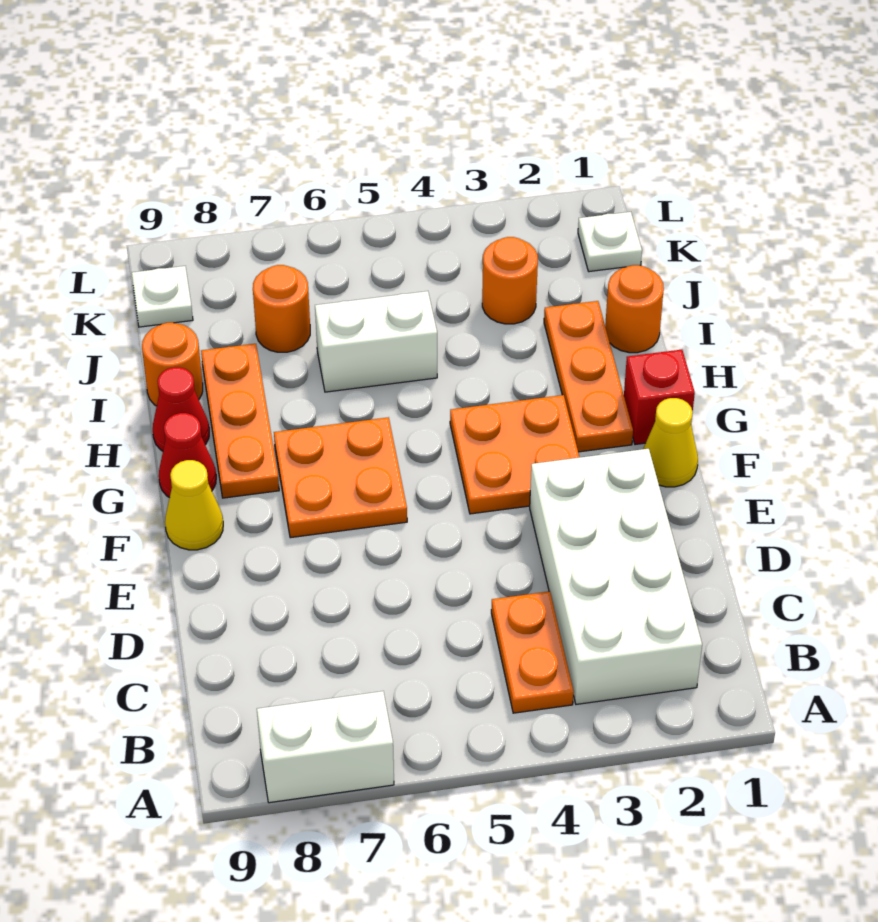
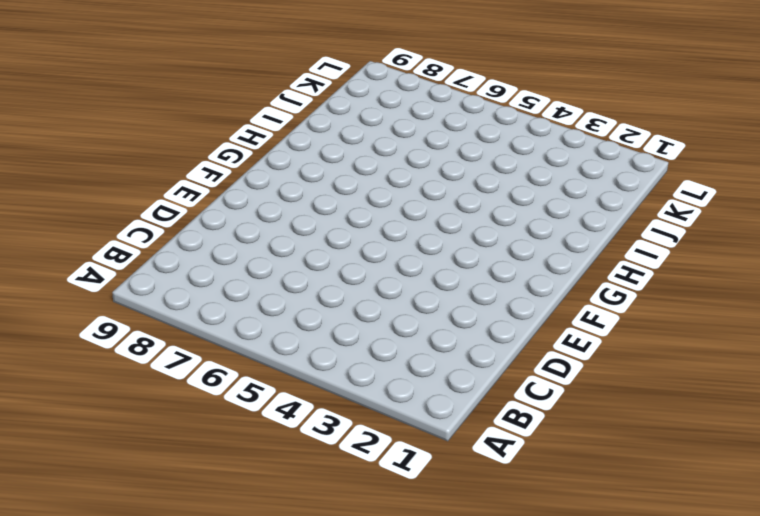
none -> white 1x2 brick [257,691,394,803]
none -> white 2x4 brick [530,449,702,704]
none -> orange 1x2 plate [491,591,574,713]

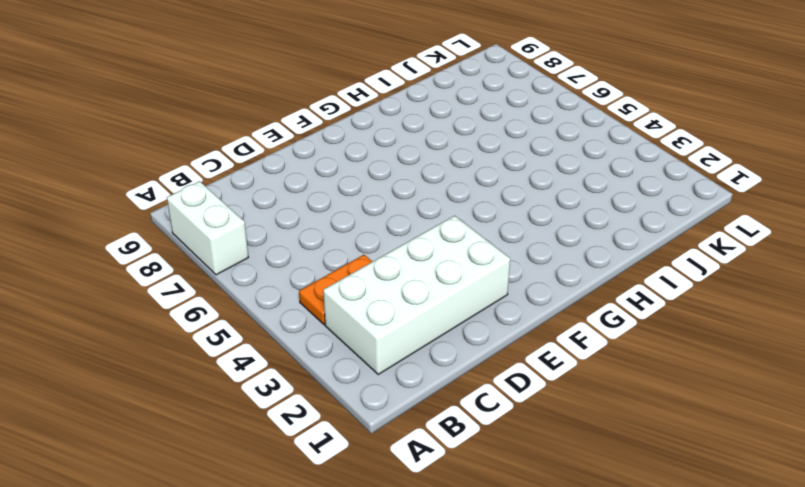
none -> yellow 1x1 cone [643,398,698,487]
none -> orange 2x2 plate [450,395,579,514]
none -> orange 2x2 plate [274,417,407,538]

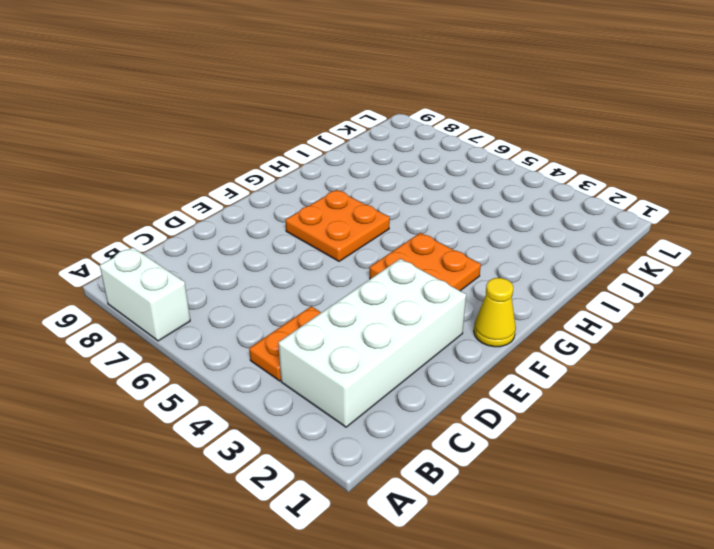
none -> yellow 1x1 cone [165,460,223,550]
none -> red 1x1 brick [624,350,695,445]
none -> orange 1x3 plate [544,301,633,452]

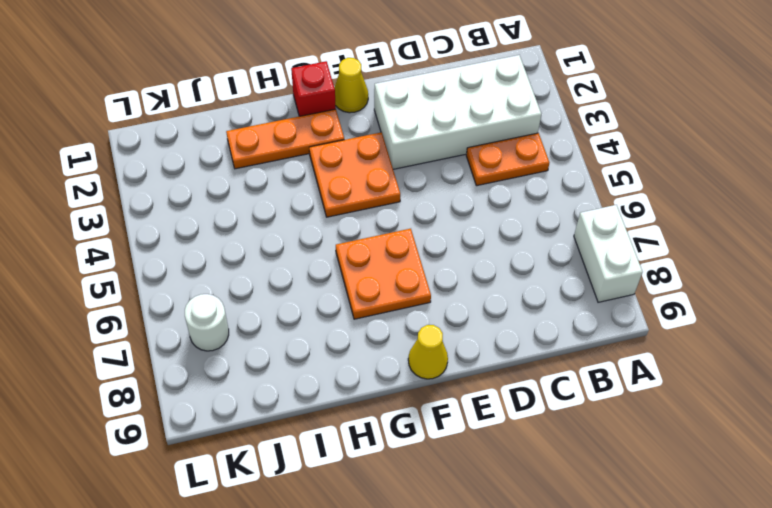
white 1x1 round brick [185,294,229,351] -> none
none -> orange 1x3 plate [201,344,279,498]
none -> red 1x1 cone [159,413,216,498]
none -> red 1x1 cone [153,367,209,451]

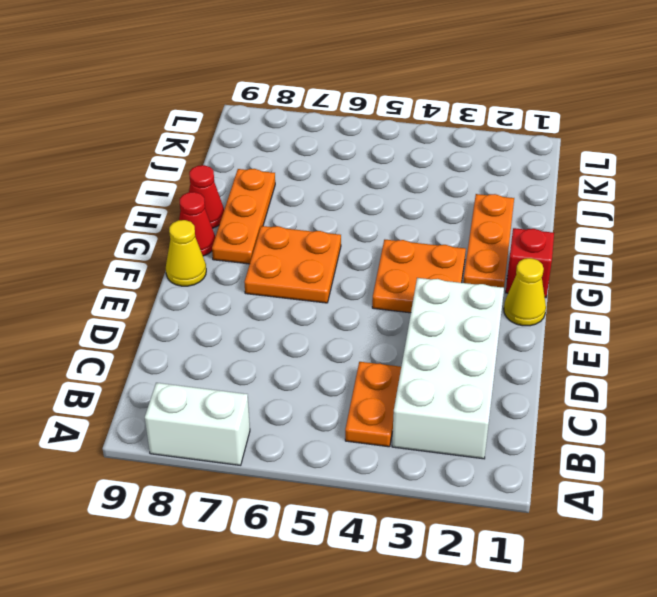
none -> orange 1x1 round brick [605,265,664,353]
none -> white 1x2 brick [315,291,437,392]
none -> orange 1x1 round brick [142,323,203,406]

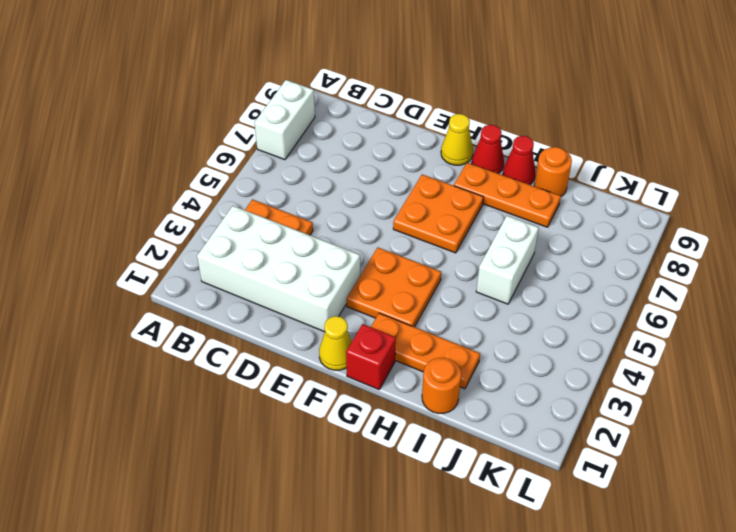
none -> orange 1x1 round brick [482,237,538,324]
none -> orange 1x1 round brick [253,265,310,352]
none -> white 1x1 plate [578,212,642,272]

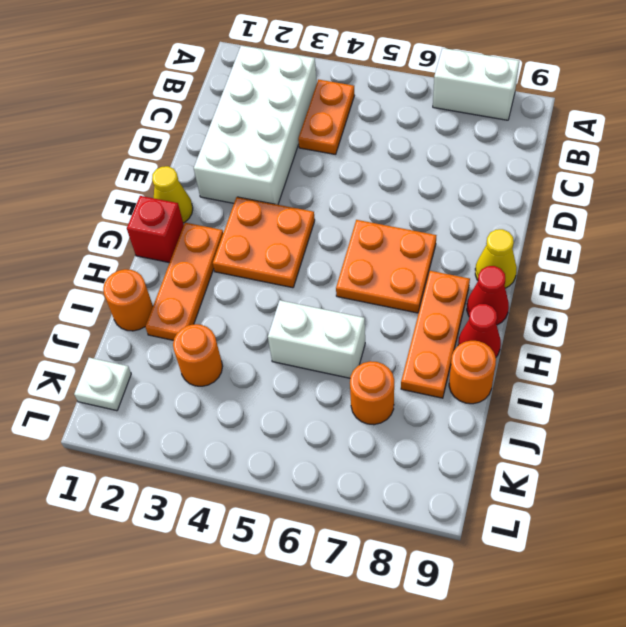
none -> white 1x1 plate [132,266,193,327]

